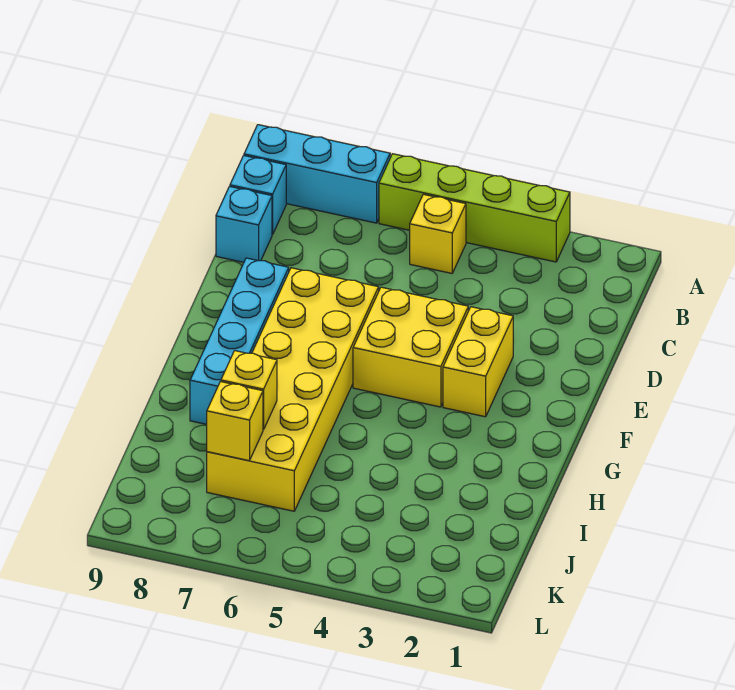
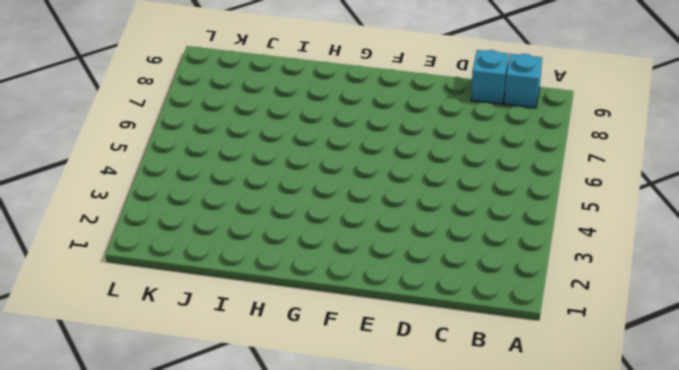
none -> lime 1x4 brick [379,154,570,262]
none -> cyan 1x3 brick [244,125,390,223]

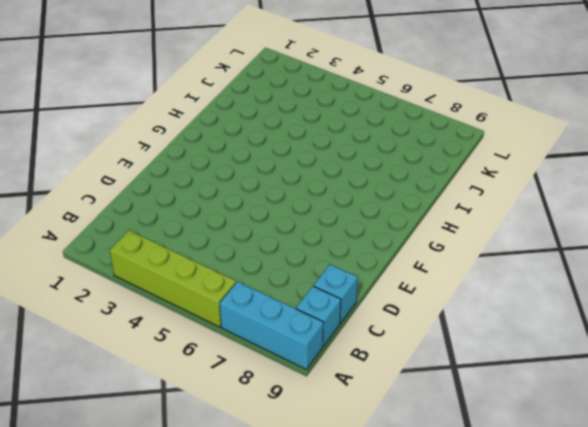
none -> yellow 1x1 brick [410,194,466,273]
none -> yellow 1x2 brick [443,307,513,417]

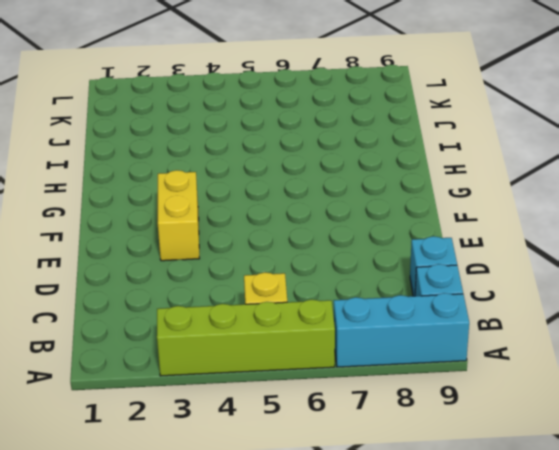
none -> yellow 2x2 brick [353,287,468,407]
none -> yellow 2x6 brick [207,268,379,511]

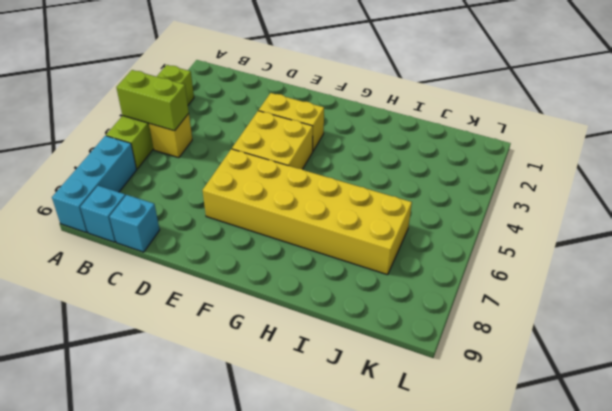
lime 1x2 brick [116,70,189,131] -> none
none -> cyan 1x4 brick [190,258,289,424]
none -> yellow 1x1 brick [221,351,277,430]

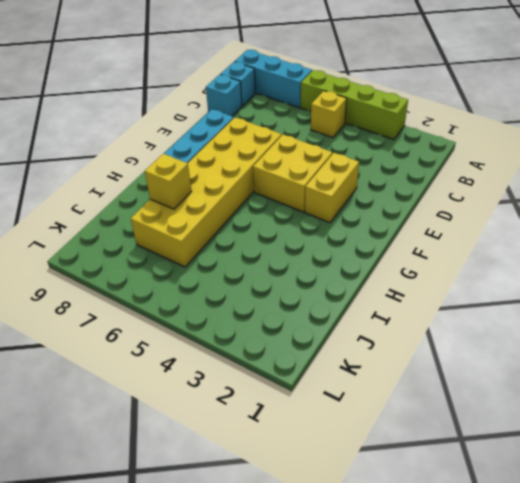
none -> yellow 1x1 brick [207,382,263,461]

